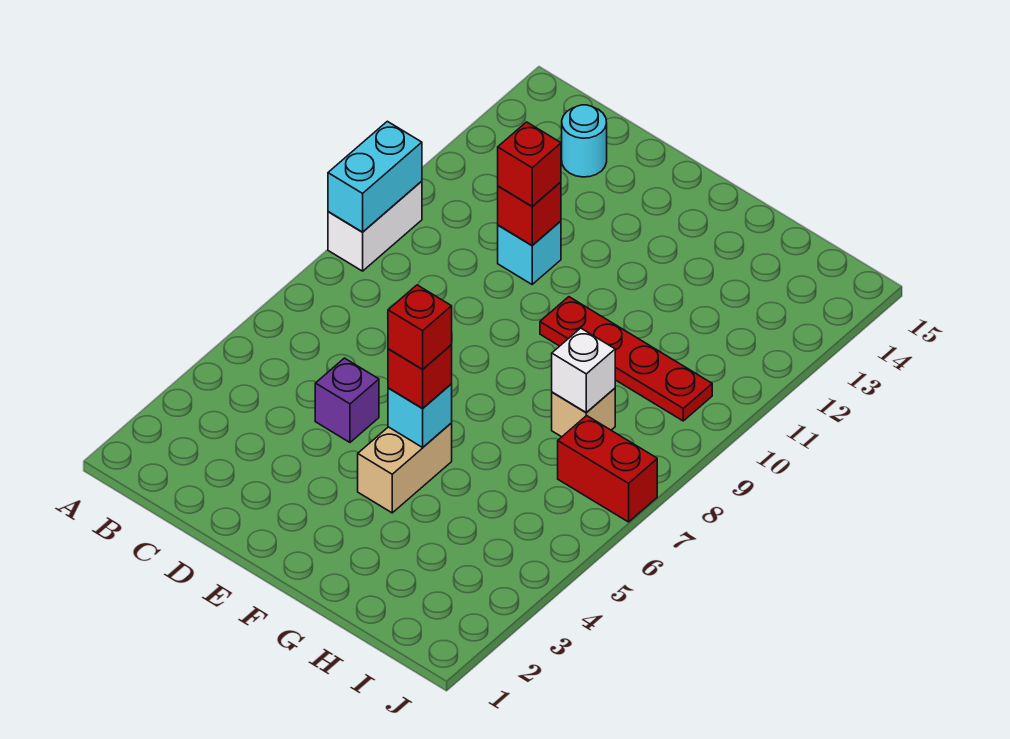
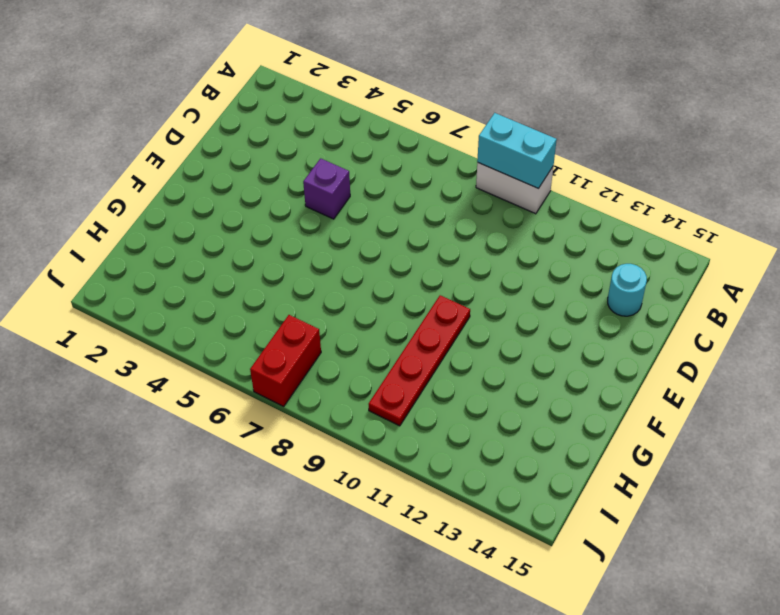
none -> cyan 1x1 brick [498,221,561,284]
none -> tan 1x2 brick [358,423,452,513]
none -> tan 1x1 brick [552,388,615,437]

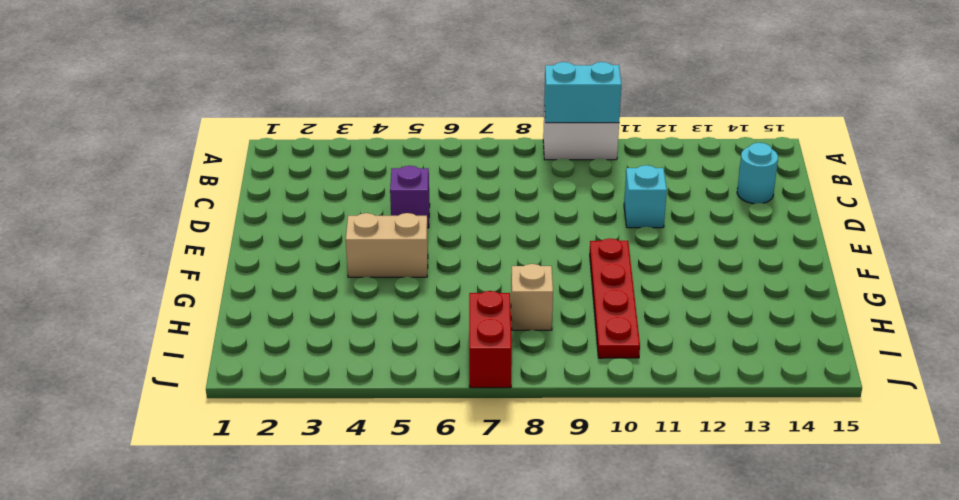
none -> red 1x1 brick [498,182,561,245]
none -> cyan 1x1 brick [388,384,452,447]
none -> white 1x1 brick [552,328,615,413]

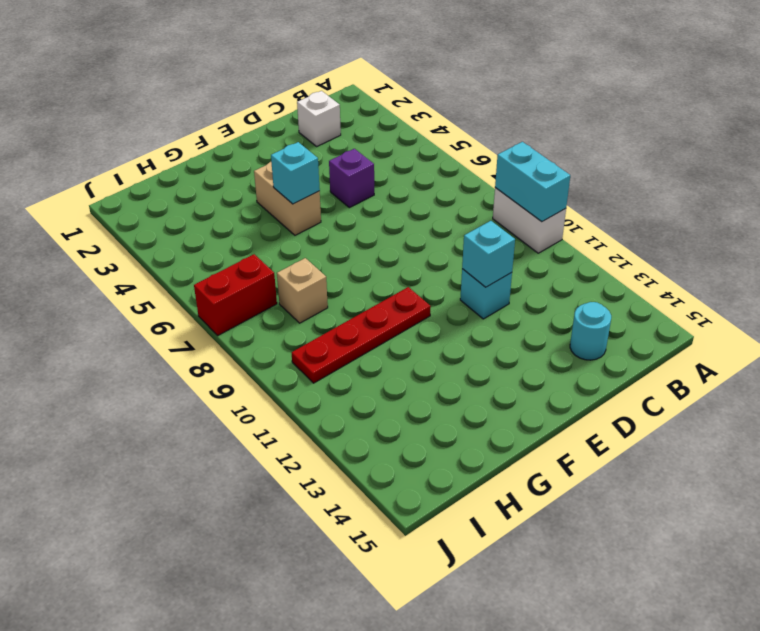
white 1x1 brick [297,91,341,146] -> white 1x1 brick moved to [552,328,615,413]
cyan 1x1 brick [462,221,515,287] -> red 1x1 brick [498,182,561,245]
none -> red 1x1 brick [498,122,561,206]
none -> red 1x1 brick [388,345,452,408]
none -> red 1x1 brick [388,285,452,369]

